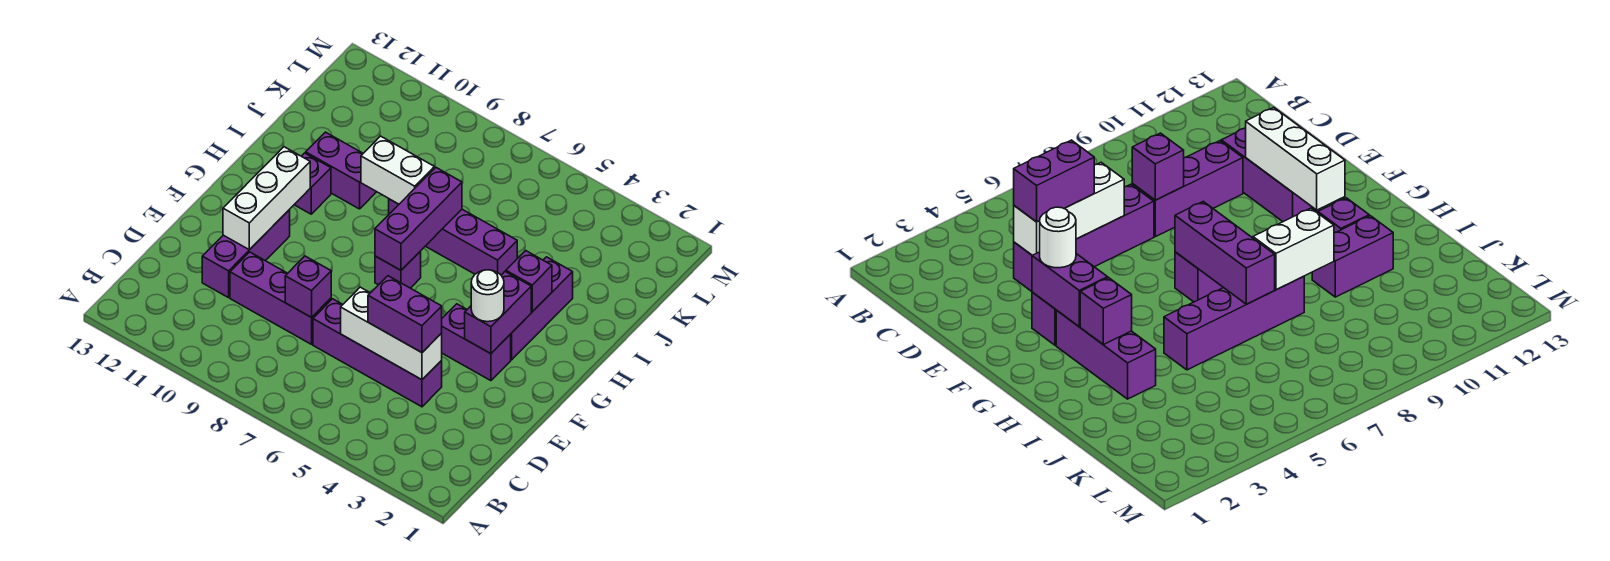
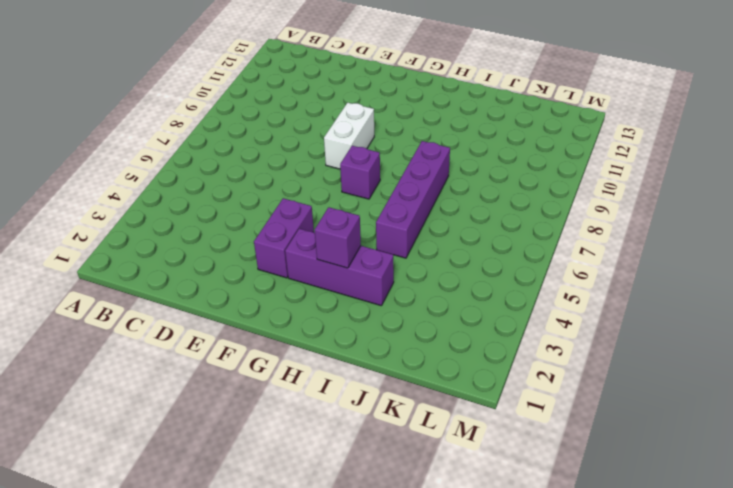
white 1x2 brick [324,103,374,169] -> white 1x2 brick moved to [361,136,434,204]
none -> purple 1x4 brick [313,299,442,407]
none -> purple 1x3 brick [230,252,331,344]
none -> purple 1x3 brick [202,210,290,298]

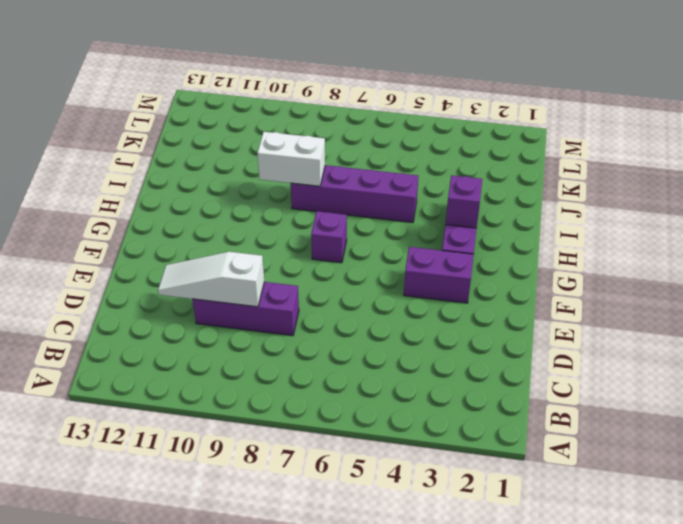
white 1x3 slope [158,252,264,307] -> none
none -> purple 1x4 brick [313,299,442,407]
none -> purple 1x3 brick [202,210,290,298]
none -> purple 1x1 brick [294,153,331,214]

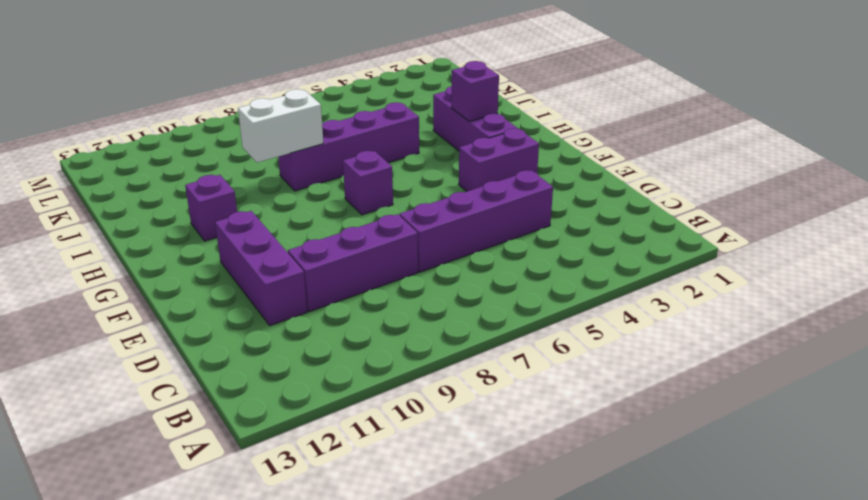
none -> purple 1x2 brick [306,132,376,209]
none -> white 1x3 brick [341,287,442,380]
none -> purple 1x1 brick [285,256,331,317]

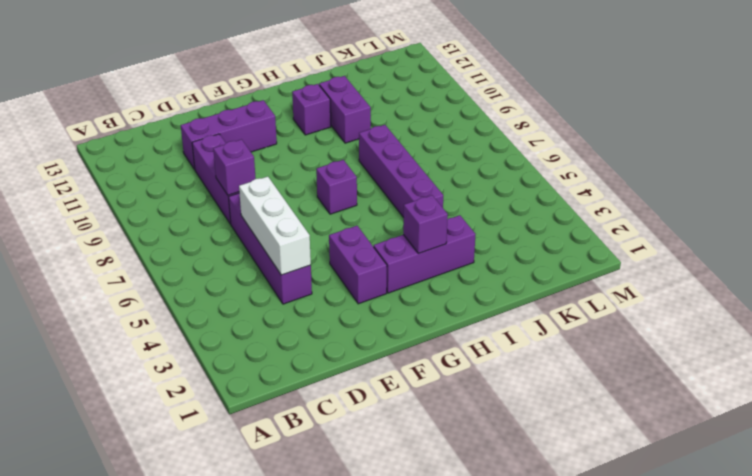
none -> white 1x3 brick [223,147,310,250]
none -> purple 1x2 brick [465,272,531,354]
none -> purple 1x3 brick [375,168,462,270]

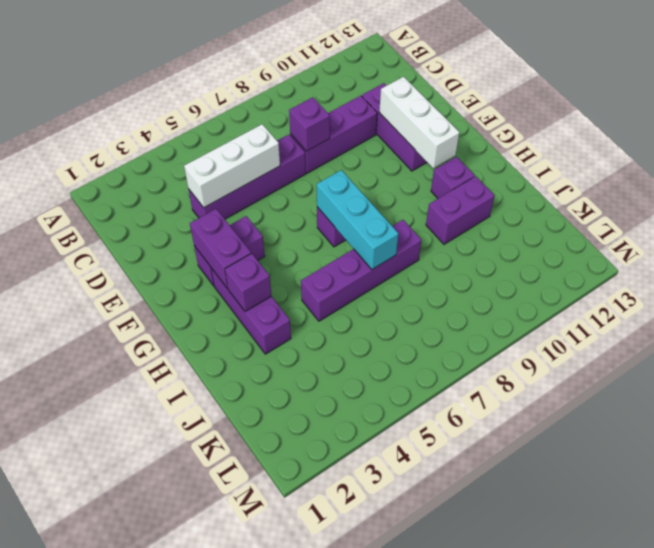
cyan 1x3 brick [317,170,398,269] -> purple 1x3 brick [375,168,462,270]
none -> white 1x2 brick [361,136,434,204]
none -> purple 1x2 brick [368,276,442,353]
none -> white 1x1 round brick [471,270,504,322]

